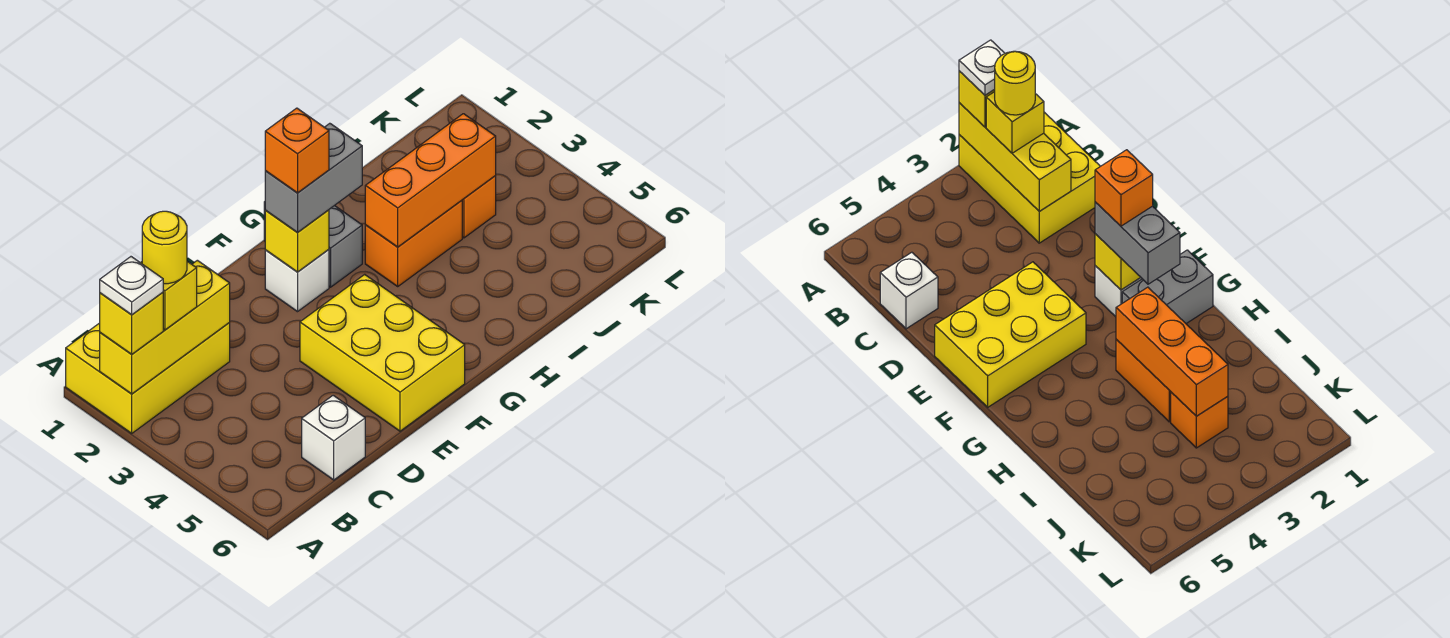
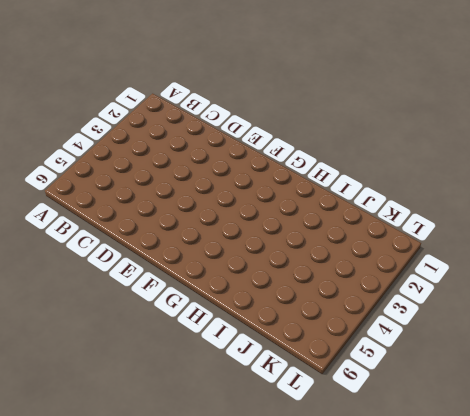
none -> yellow 2x3 brick [66,323,230,433]
none -> white 1x1 brick [302,395,365,480]
none -> yellow 2x3 brick [300,274,465,431]

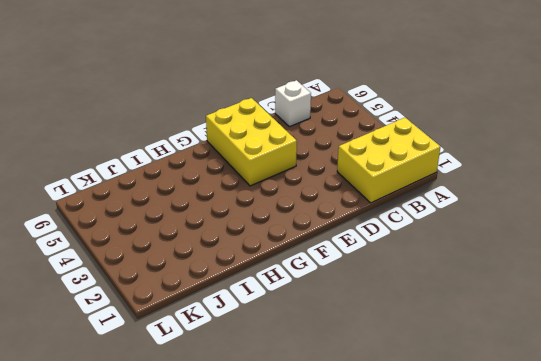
none -> white 1x1 brick [265,250,329,312]
none -> grey 1x2 brick [264,202,362,287]
none -> orange 1x2 brick [365,200,462,286]

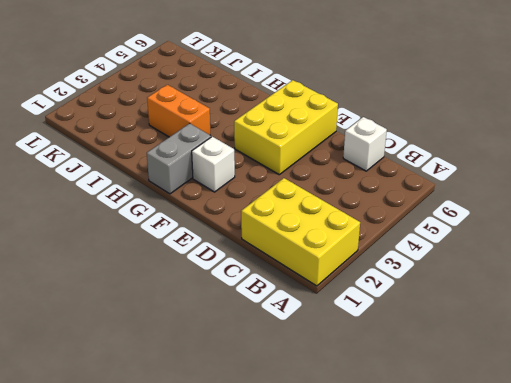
none -> orange 1x1 brick [462,176,496,238]
none -> yellow 1x3 brick [100,260,230,394]
none -> yellow 1x1 brick [265,210,329,272]

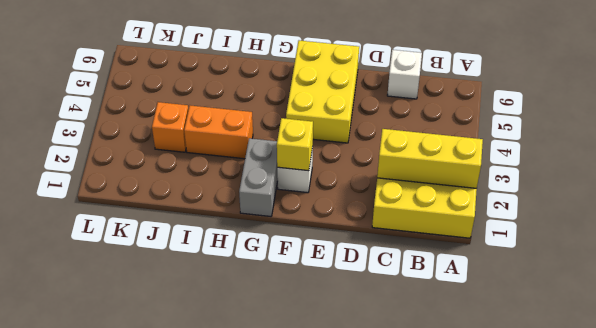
none -> orange 1x3 brick [365,114,496,247]
none -> yellow 1x1 brick [100,292,163,354]
none -> yellow 1x1 brick [141,261,197,330]

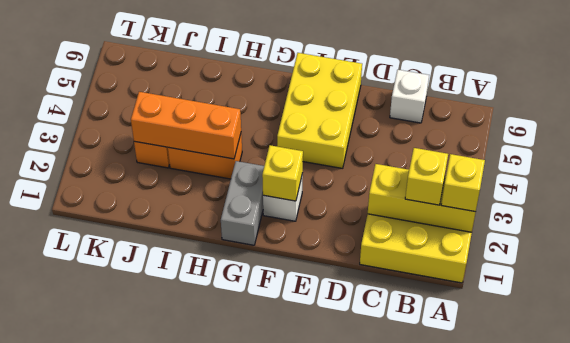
none -> grey 1x2 brick [265,123,362,233]
none -> white 1x1 plate [100,257,163,315]
none -> yellow 1x1 round brick [142,211,187,284]

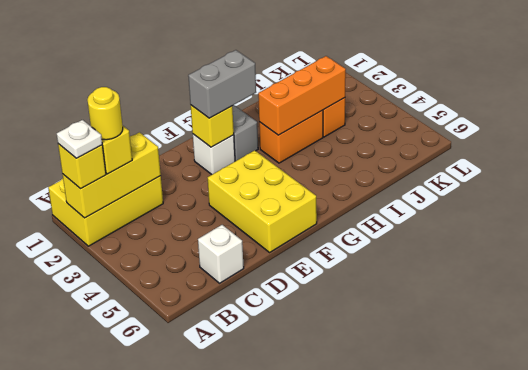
none -> orange 1x1 brick [265,108,329,193]

